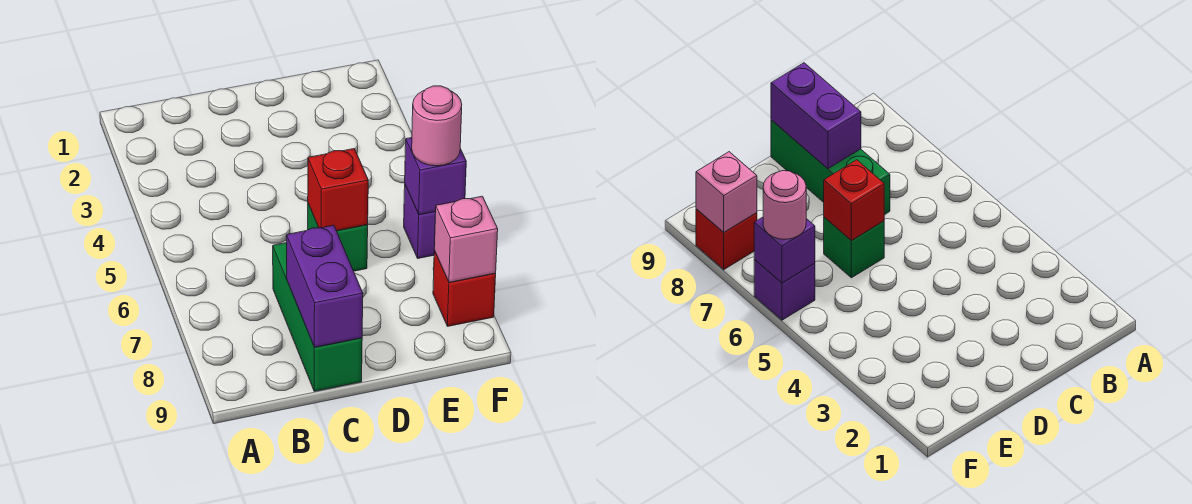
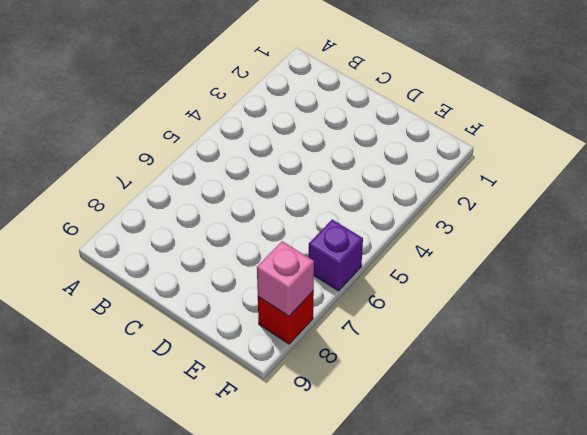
none -> green 1x3 brick [273,243,362,391]
none -> green 1x1 brick [308,204,368,271]

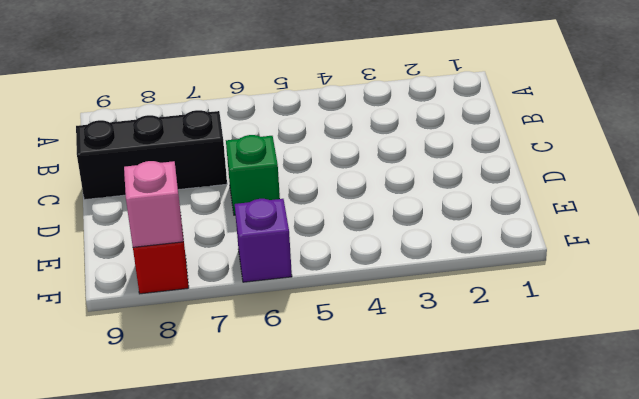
black 1x3 brick [76,110,227,200] -> green 1x3 brick [273,243,362,391]
none -> purple 1x2 brick [286,225,363,347]
none -> red 1x1 brick [308,149,368,231]

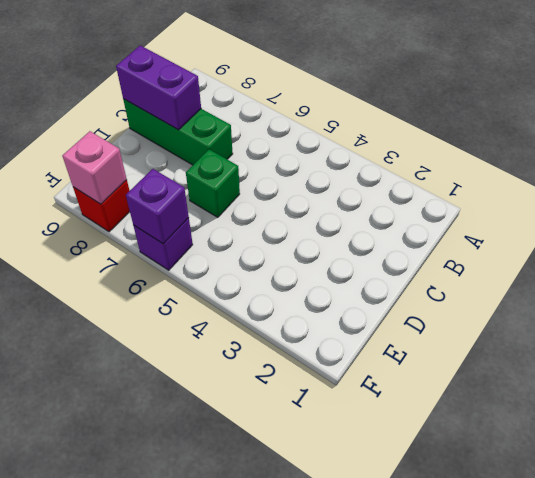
none -> red 1x1 brick [308,149,368,231]
none -> pink 1x1 round brick [412,86,462,166]

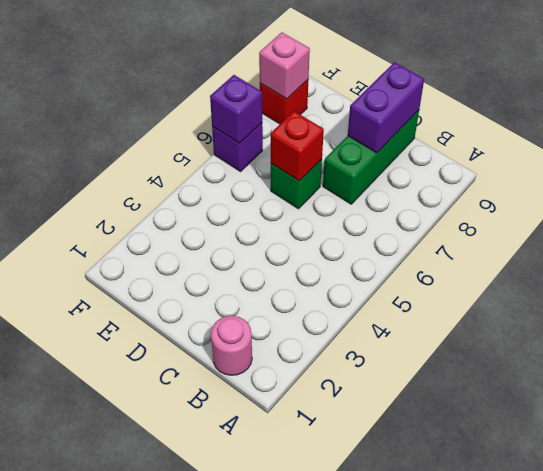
pink 1x1 round brick [211,316,252,375] -> pink 1x1 round brick moved to [412,86,462,166]

